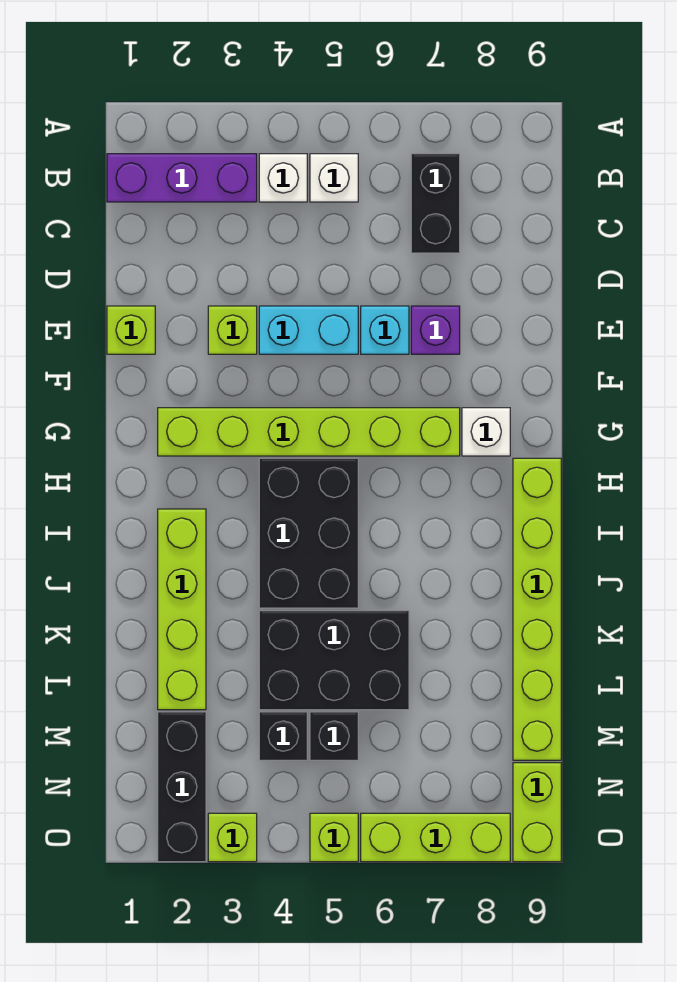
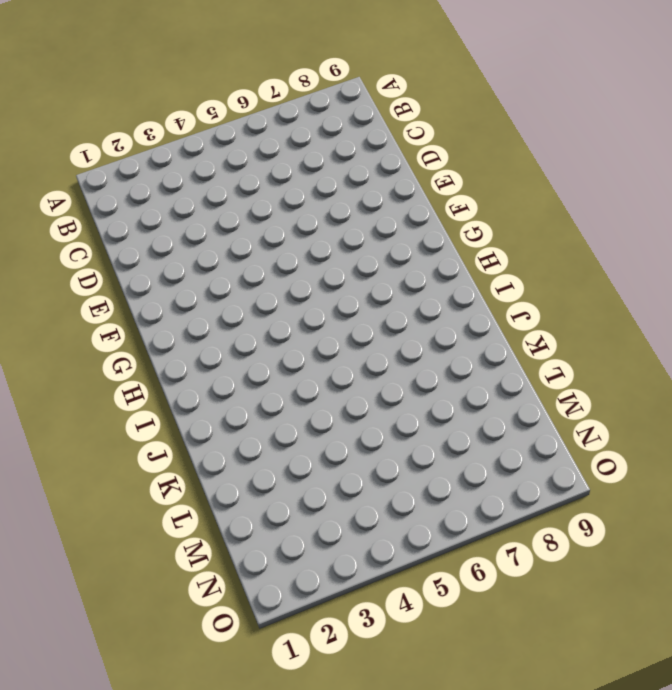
none -> purple 1x3 brick [107,154,257,202]
none -> white 1x1 brick [259,154,307,202]
none -> white 1x1 brick [310,154,358,202]

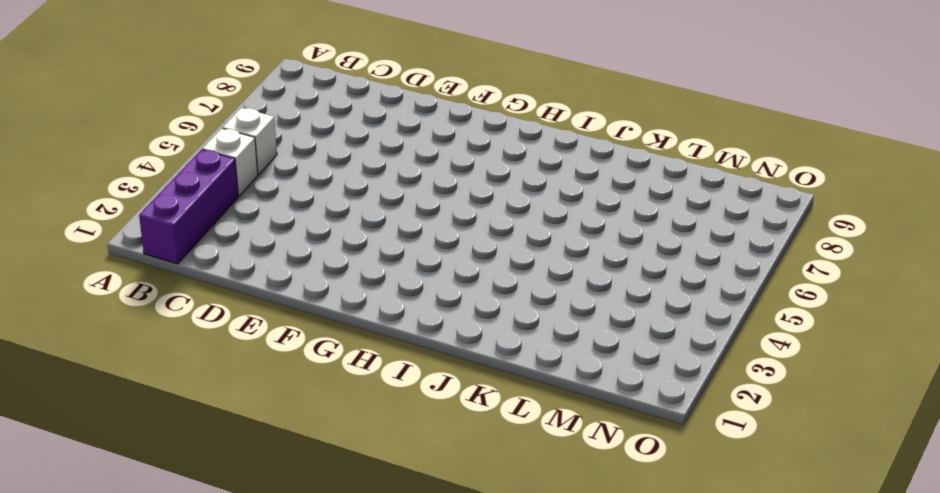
none -> black 1x2 brick [411,154,460,253]
none -> lime 1x1 brick [107,306,155,354]
none -> lime 1x1 brick [208,306,257,354]

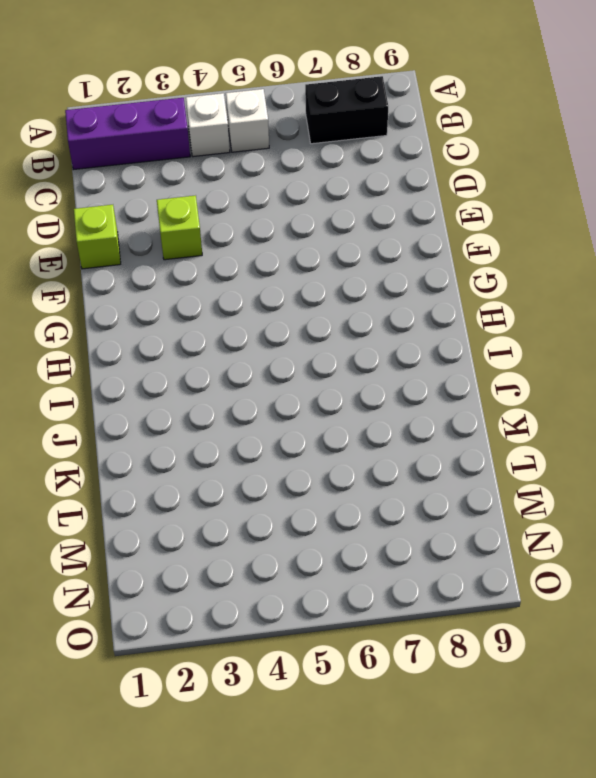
black 1x2 brick [305,76,388,144] -> black 1x2 brick turned to [411,154,460,253]
none -> cyan 1x2 brick [259,306,358,354]
none -> cyan 1x1 brick [361,306,409,354]
none -> purple 1x1 brick [411,306,460,354]

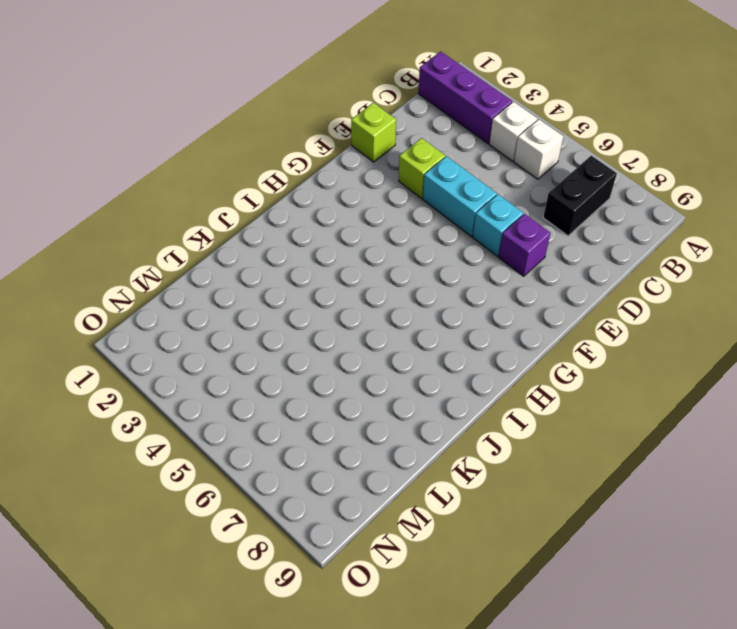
none -> lime 1x6 brick [158,408,460,456]
none -> white 1x1 brick [462,408,510,456]
none -> black 2x3 brick [259,458,358,608]

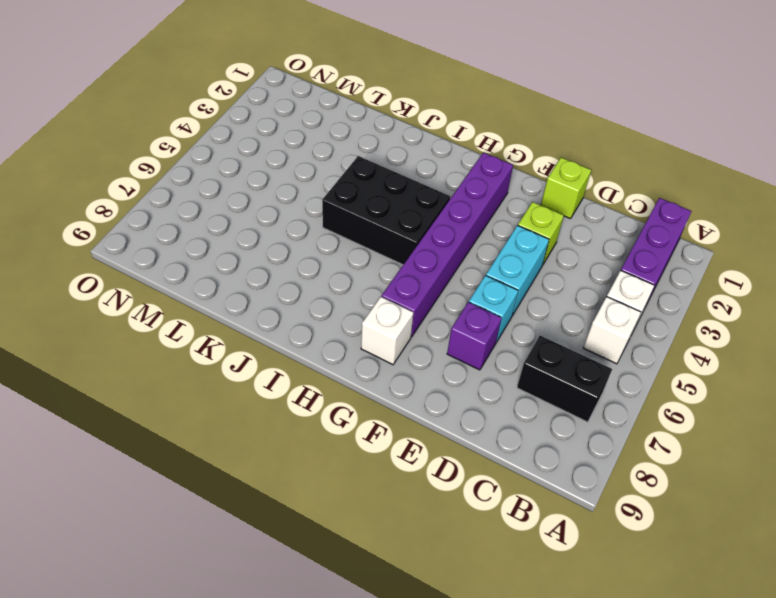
purple 1x6 brick [382,153,513,337] -> lime 1x6 brick [158,408,460,456]
none -> lime 1x6 brick [513,458,561,760]
none -> lime 1x4 brick [158,509,206,710]
none -> black 2x3 brick [259,611,409,710]

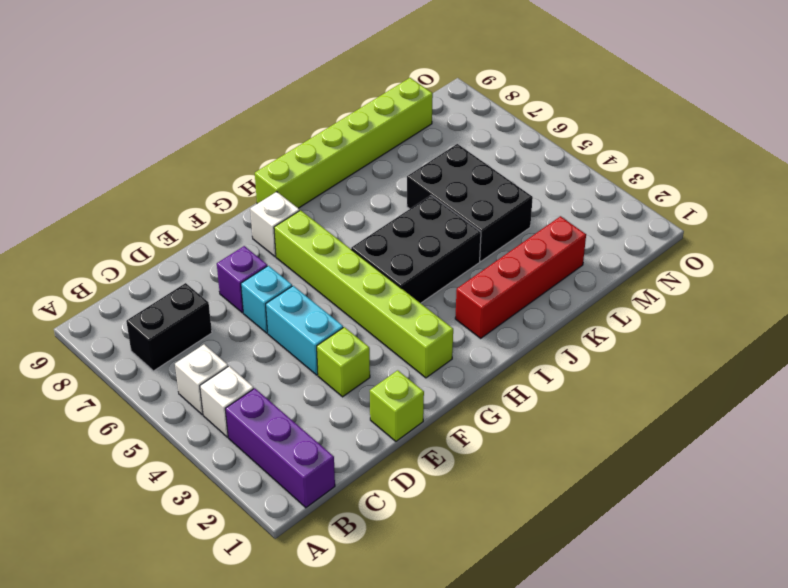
red 1x4 brick [455,216,586,338] -> lime 1x4 brick [158,509,206,710]
none -> black 1x3 brick [158,712,206,862]
none -> black 1x1 brick [259,712,307,760]
none -> black 1x1 brick [310,712,358,760]

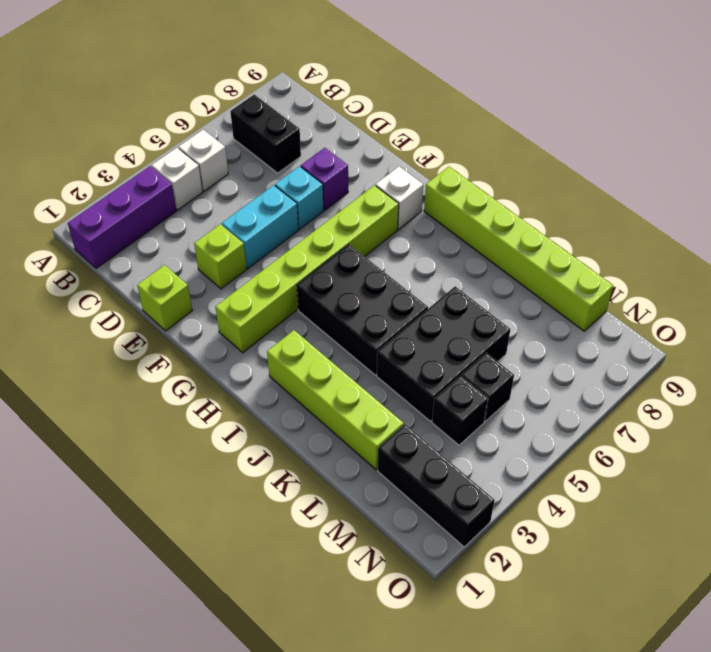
none -> lime 1x2 brick [513,763,561,862]
none -> lime 1x1 brick [208,813,257,862]
none -> lime 1x1 brick [310,813,358,862]

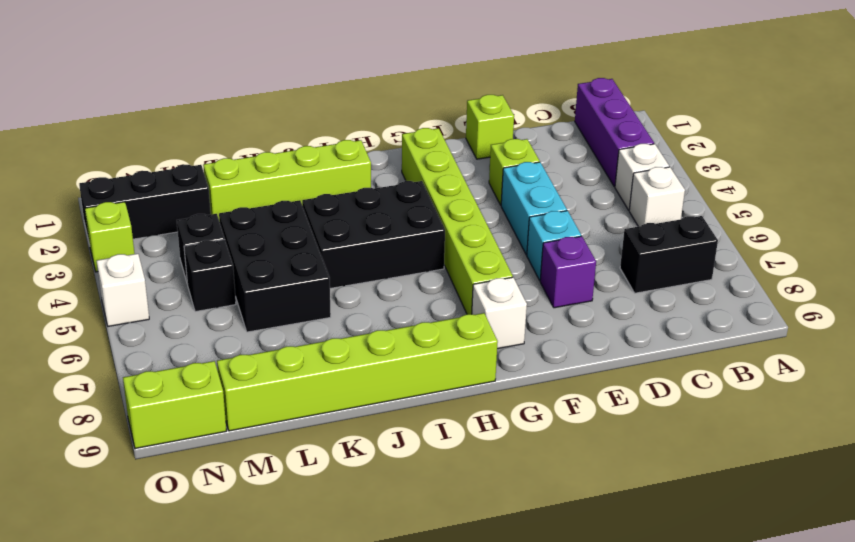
white 1x1 brick [97,254,149,326] -> lime 1x1 brick [310,813,358,862]
none -> lime 1x3 brick [361,813,510,862]

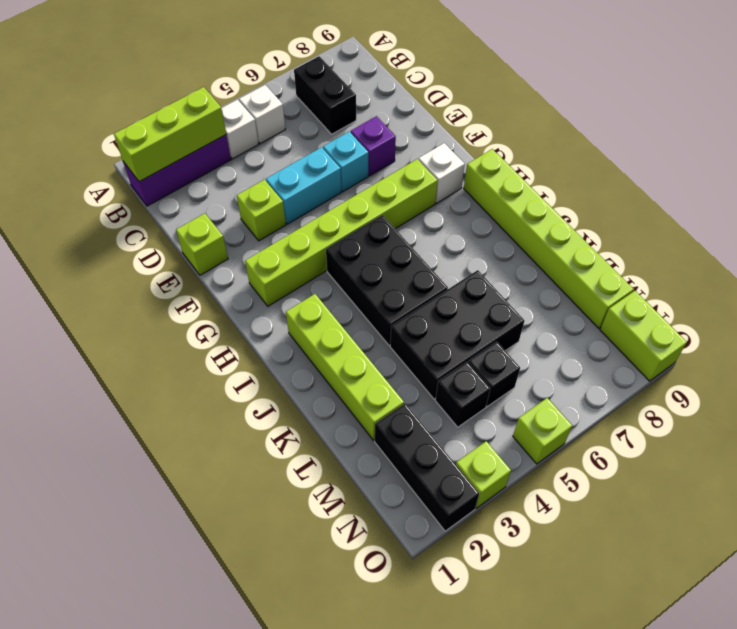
lime 1x3 brick [114,87,226,182] -> lime 1x3 brick moved to [361,813,510,862]

